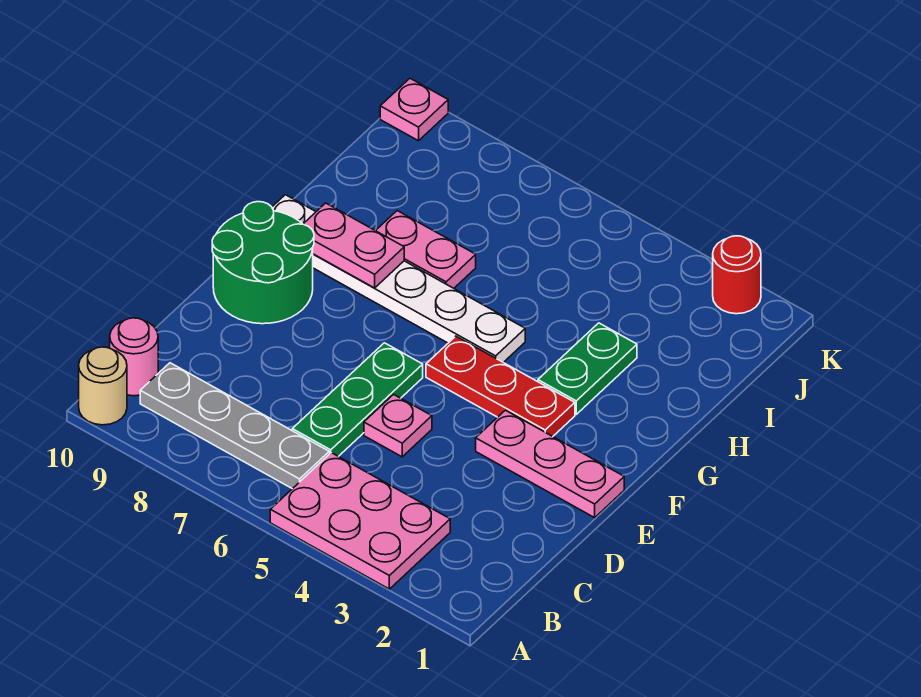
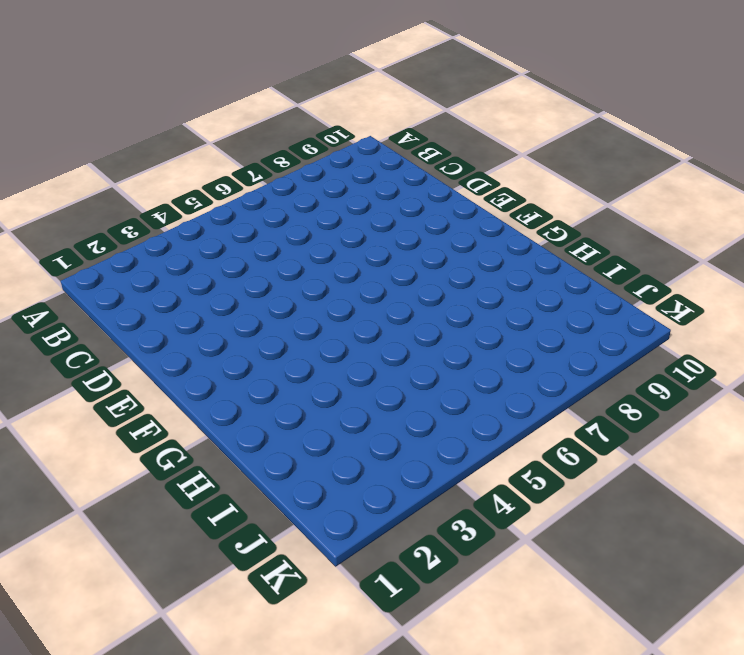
none -> pink 2x3 plate [270,453,450,589]
none -> tan 1x1 round brick [79,347,127,425]
none -> grey 1x4 plate [140,363,329,489]

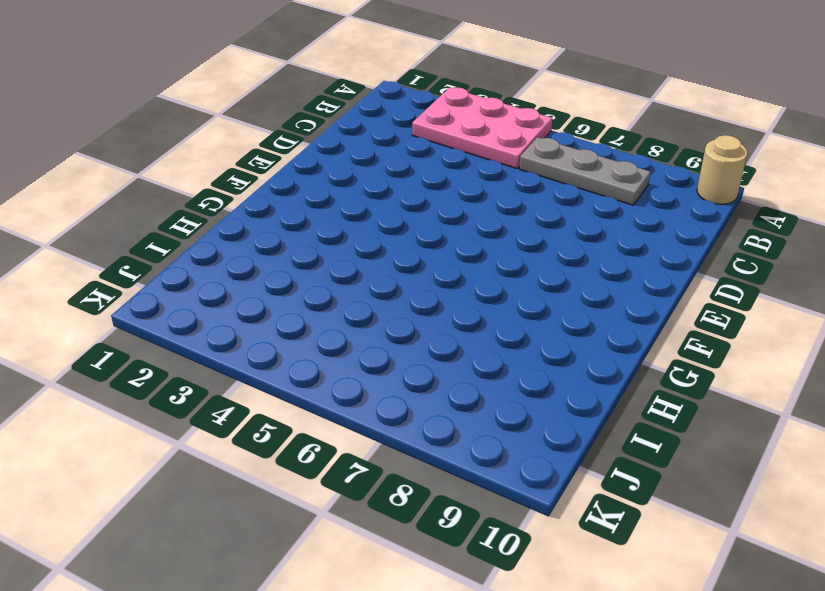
grey 1x3 plate [519,137,650,205] -> grey 1x4 plate [140,363,329,489]
none -> pink 1x1 round brick [110,318,158,396]
none -> green 1x3 plate [292,343,423,456]
none -> pink 1x1 plate [364,394,432,457]

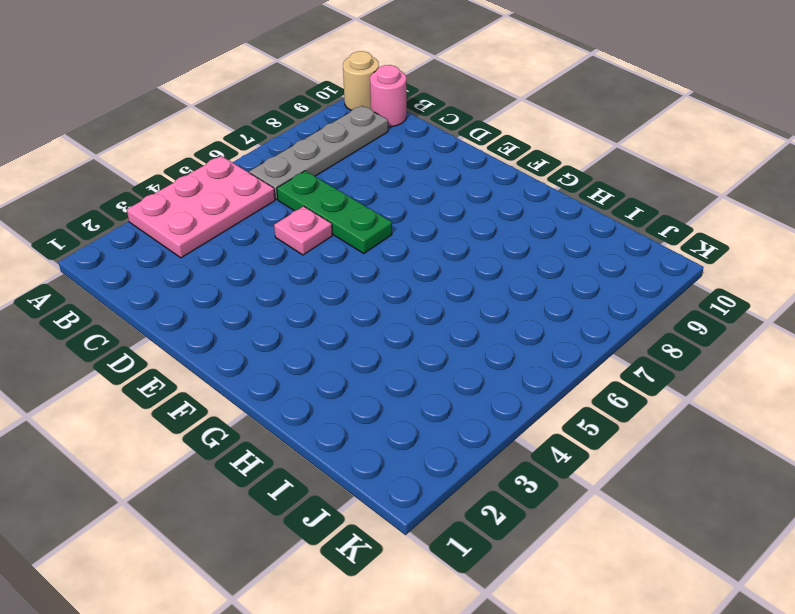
none -> pink 1x3 plate [476,410,624,518]
none -> green 2x2 round brick [212,202,314,324]
none -> red 1x3 plate [426,336,575,436]

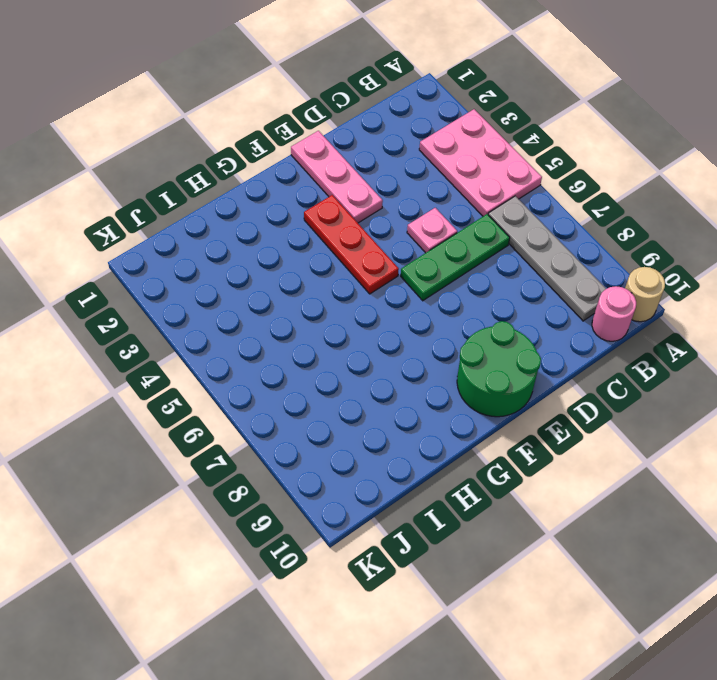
none -> green 1x2 plate [538,323,637,414]
none -> white 1x6 plate [272,195,525,362]
none -> pink 1x2 plate [376,211,476,288]

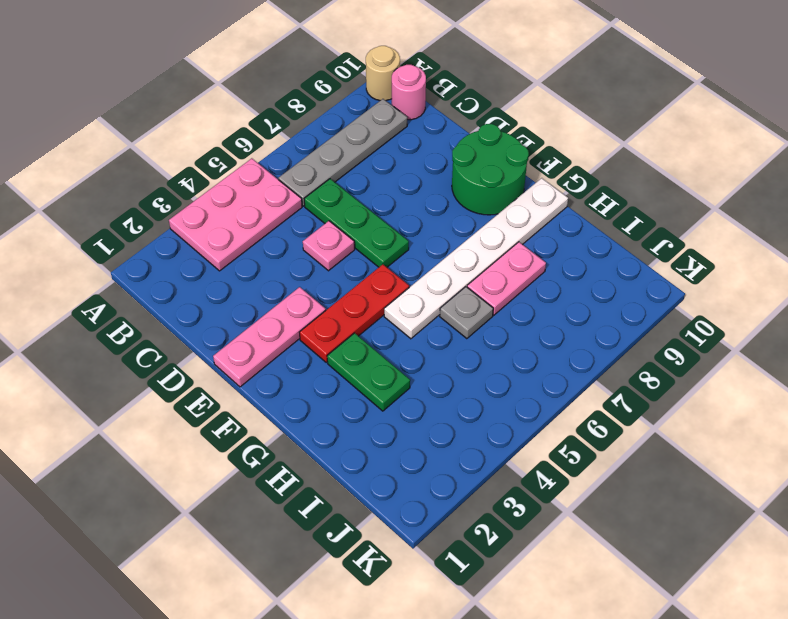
grey 1x1 plate [440,287,493,339] -> none
none -> red 1x1 round brick [713,236,761,314]
none -> pink 1x1 plate [380,79,448,141]
none -> pink 1x2 plate [303,203,404,288]

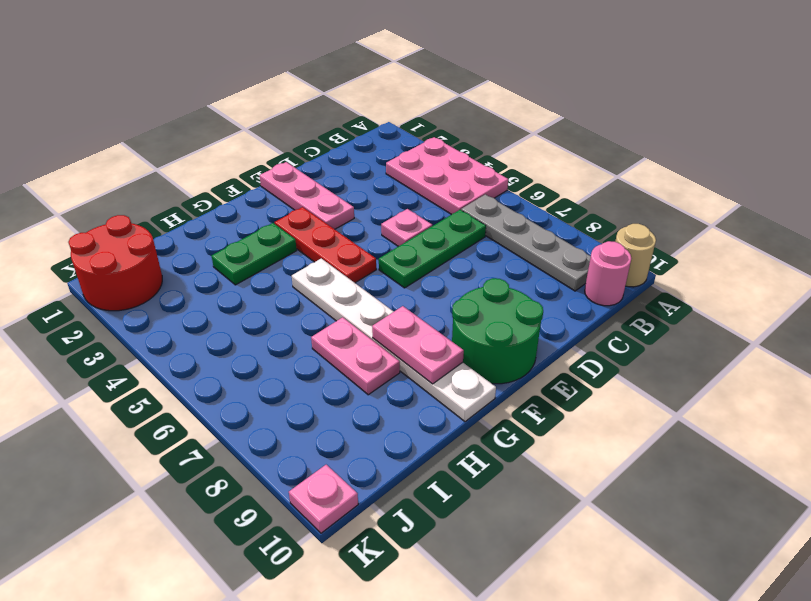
red 2x2 round brick [68,215,162,311] -> red 1x1 round brick [713,236,761,314]

